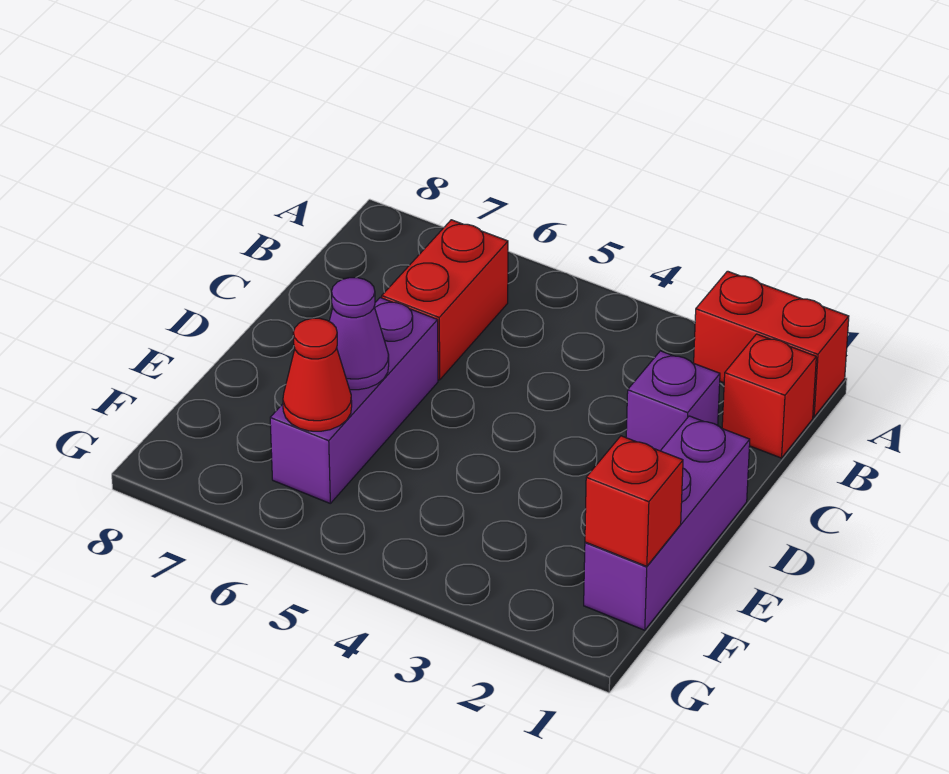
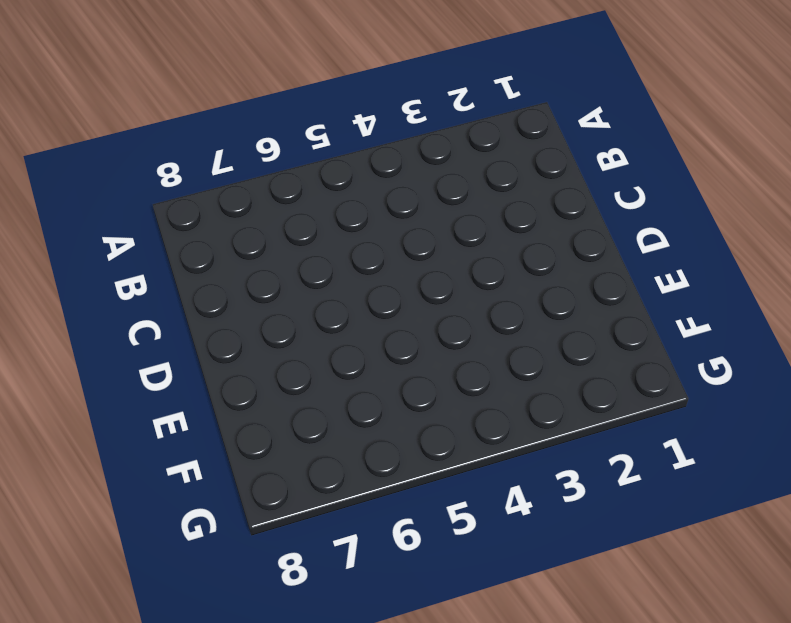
none -> red 1x2 brick [694,271,849,417]
none -> red 1x1 brick [722,334,816,458]

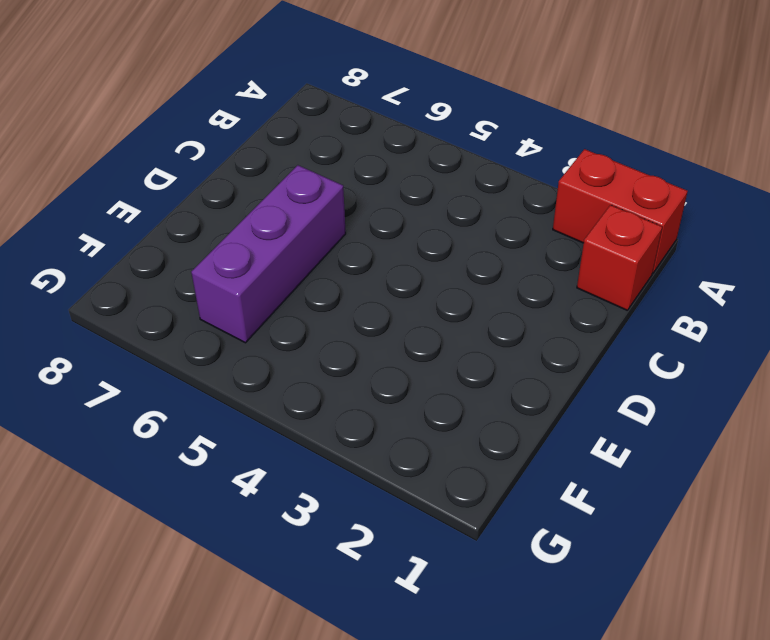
none -> red 1x2 brick [382,220,508,380]
none -> purple 1x1 brick [626,351,720,451]

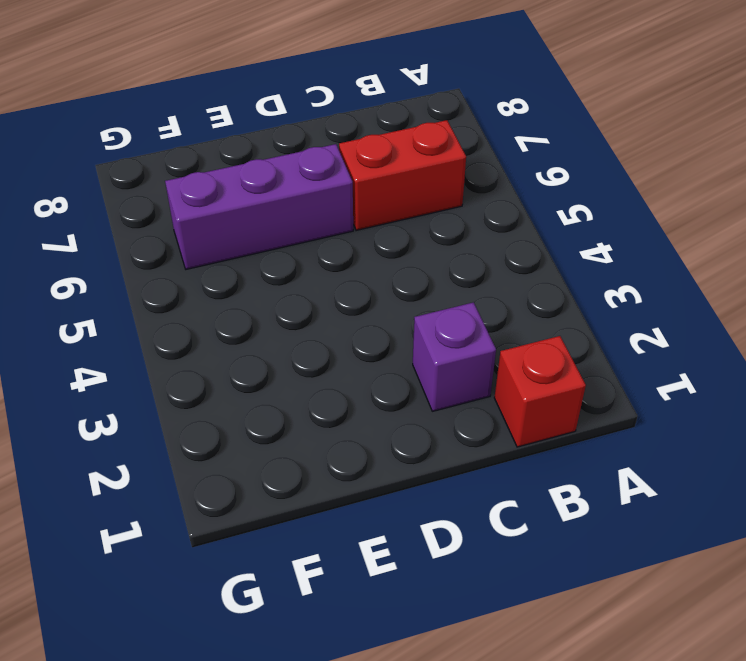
none -> red 1x2 brick [694,271,849,417]
none -> purple 1x3 brick [584,416,750,630]

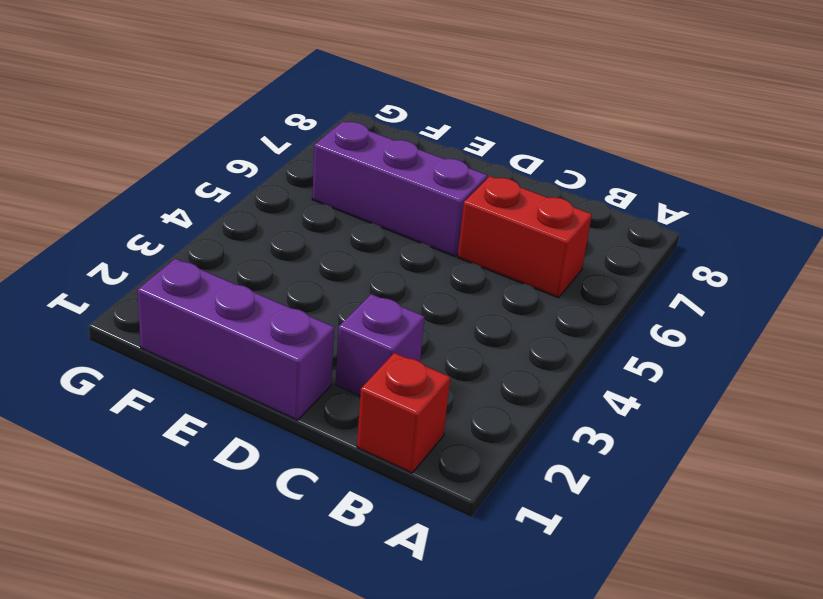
none -> red 1x2 brick [694,271,849,417]
none -> purple 1x1 cone [329,278,389,390]

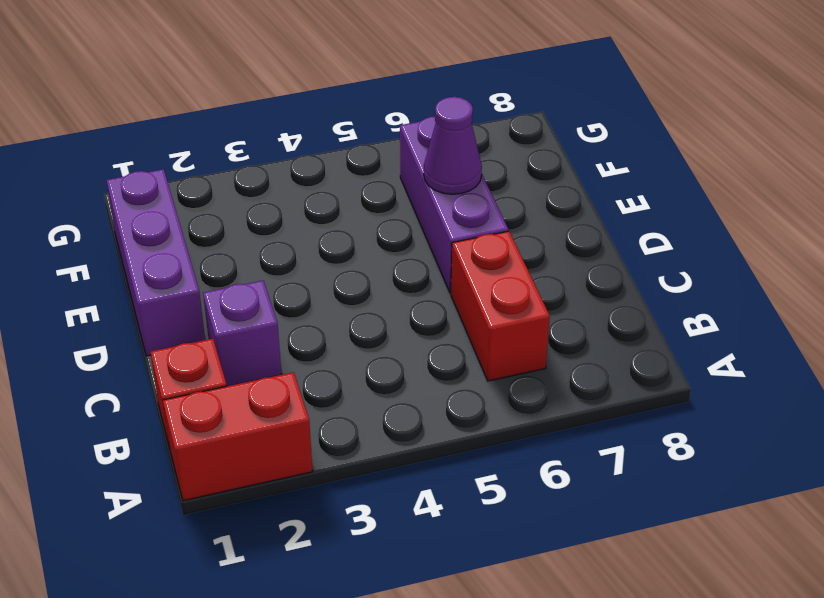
none -> red 1x1 brick [585,436,683,566]
none -> red 1x1 cone [283,318,352,431]

